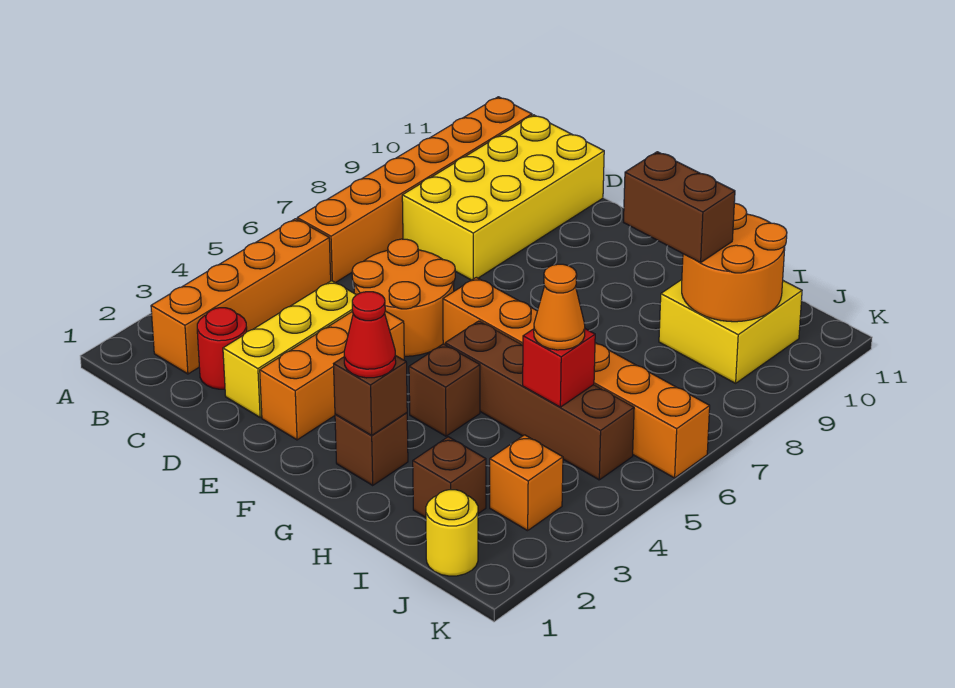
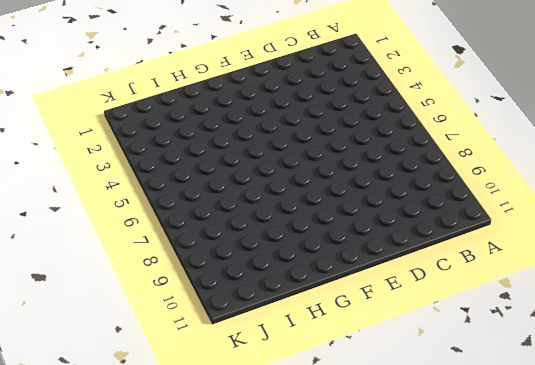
none -> orange 1x4 brick [151,219,331,374]
none -> orange 1x6 brick [297,97,532,283]
none -> red 1x1 round brick [197,308,247,389]

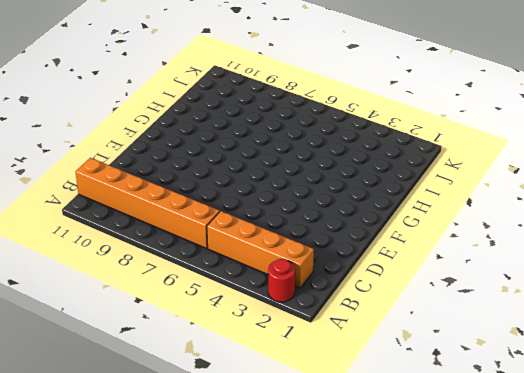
red 1x1 round brick [268,259,295,302] -> red 1x1 round brick moved to [197,308,247,389]
none -> yellow 2x4 brick [402,115,604,280]
none -> yellow 1x3 brick [223,281,356,417]
none -> orange 2x2 round brick [352,239,455,356]

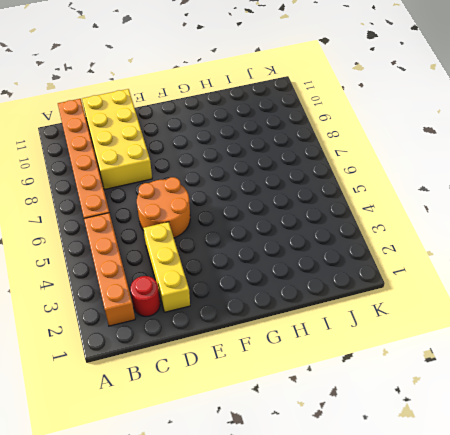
none -> orange 1x3 brick [260,311,404,440]
none -> orange 1x6 brick [443,277,710,478]
none -> brown 1x1 brick [335,413,408,485]

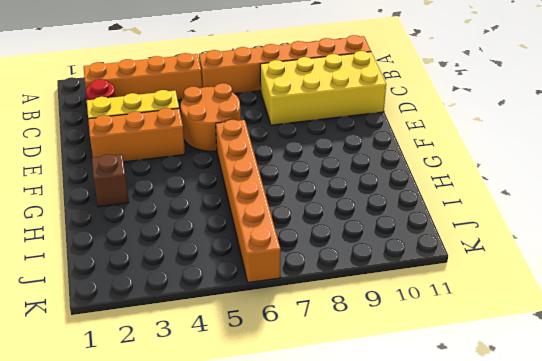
none -> brown 1x1 brick [409,344,480,436]
none -> brown 1x4 brick [445,321,634,480]
none -> brown 1x1 brick [413,437,486,517]

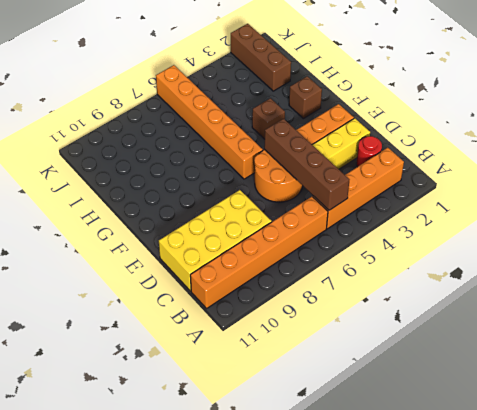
brown 1x4 brick [264,119,349,210] -> brown 1x4 brick moved to [445,321,634,480]
brown 1x3 brick [231,24,291,91] -> brown 1x1 brick [413,437,486,517]
none -> yellow 2x2 brick [659,280,802,383]
none -> yellow 1x1 round brick [426,490,478,576]
none -> orange 1x1 brick [490,435,563,531]

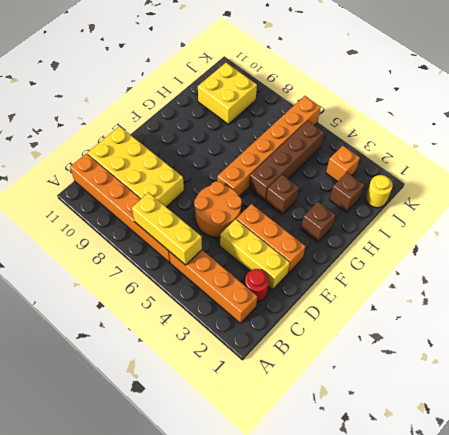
yellow 1x3 brick [132,193,202,265] -> none
none -> brown 1x1 brick [334,355,407,435]
none -> red 1x1 brick [523,329,595,407]
none -> orange 2x2 round brick [682,203,787,322]

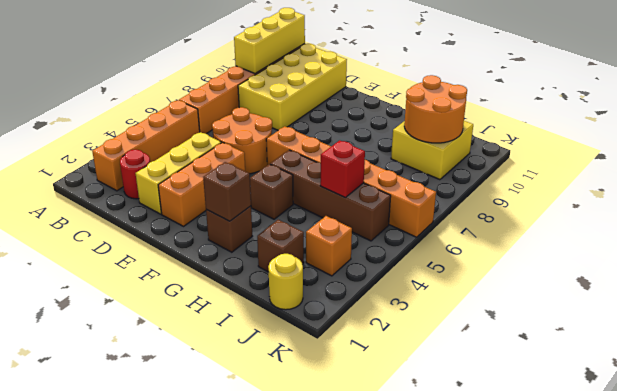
yellow 1x3 brick [234,8,305,74] -> none
none -> red 1x1 cone [344,292,396,378]
none -> brown 1x2 brick [624,152,735,263]
none -> orange 1x1 cone [534,264,585,350]

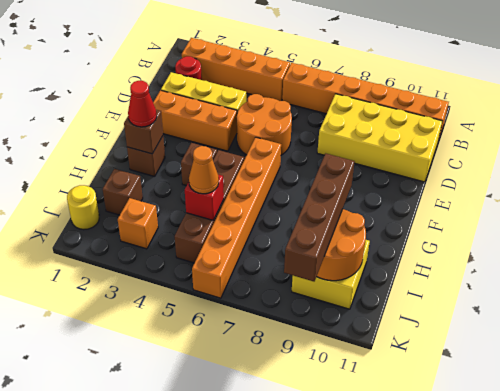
brown 1x4 brick [284,153,355,281] -> brown 1x2 brick [624,152,735,263]

